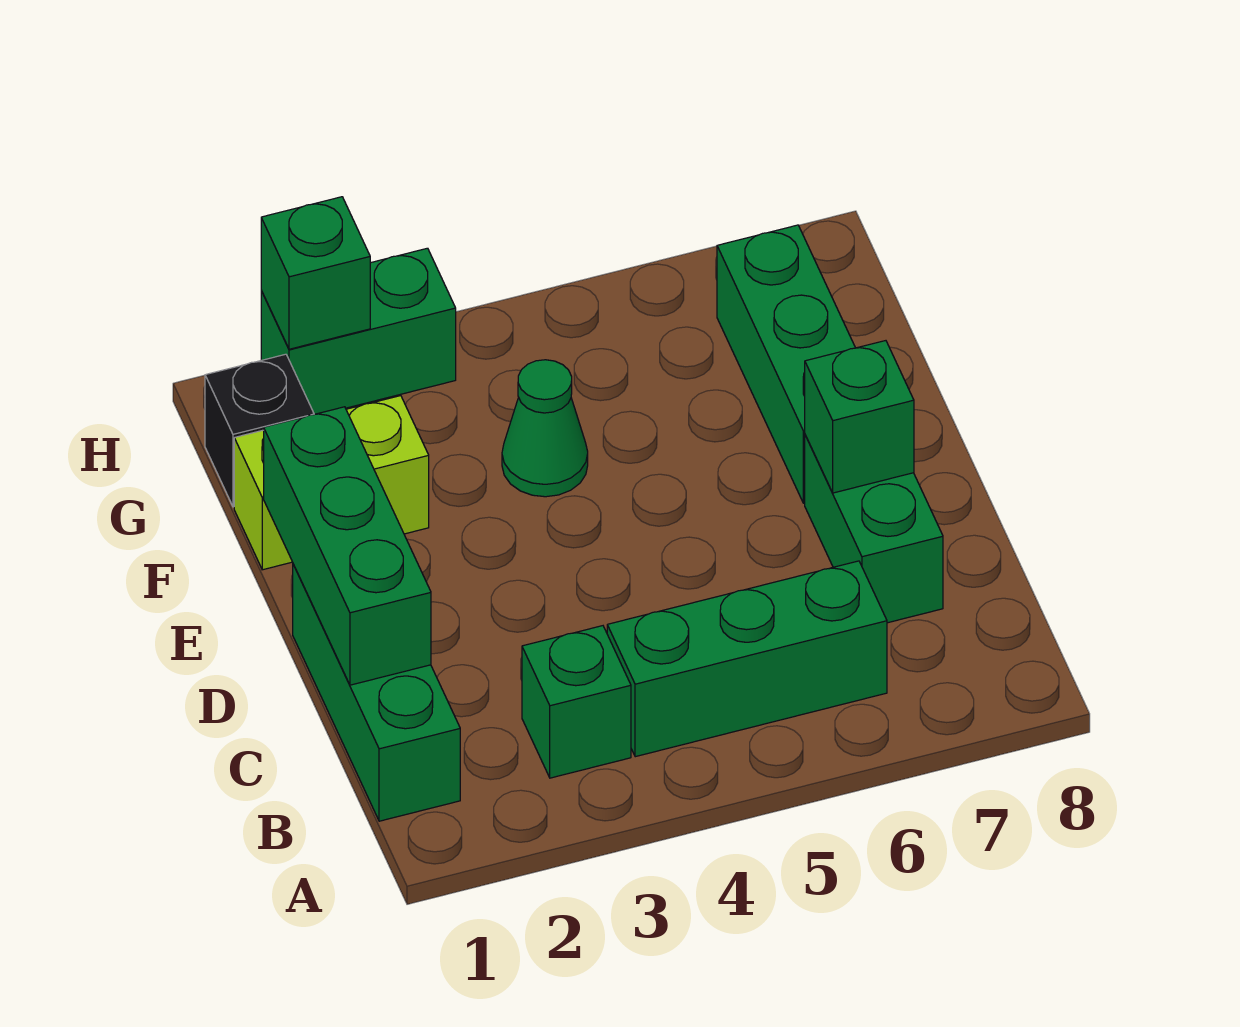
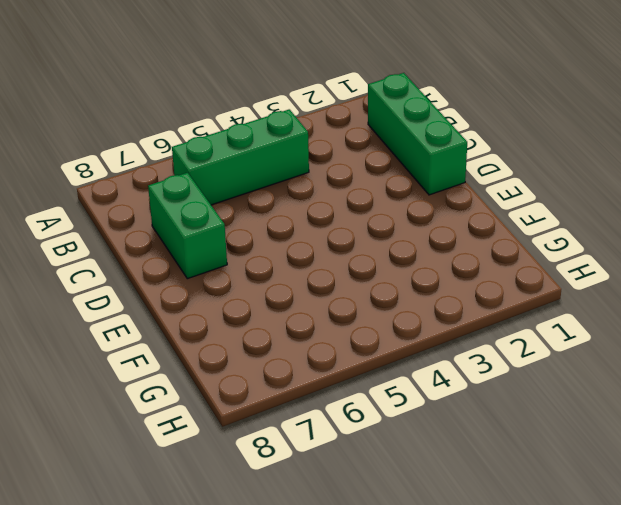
none -> green 1x1 brick [522,626,631,778]
none -> green 1x3 brick [717,225,855,503]
none -> lime 1x2 brick [234,396,429,570]

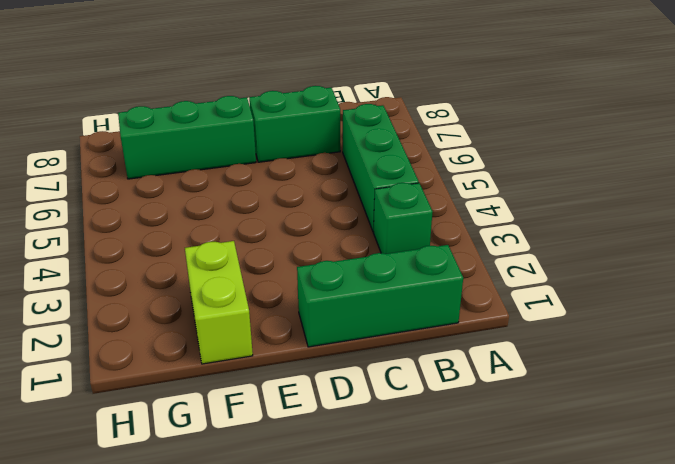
none -> green 1x1 cone [502,360,588,497]
none -> black 1x1 brick [205,354,314,507]
none -> green 1x2 brick [261,248,456,414]

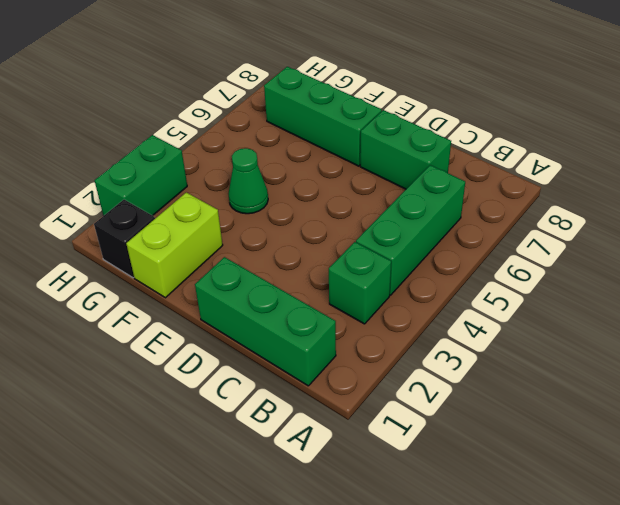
none -> green 1x3 brick [264,407,431,685]
none -> green 1x1 brick [805,341,914,493]
none -> green 1x1 brick [261,197,370,349]

